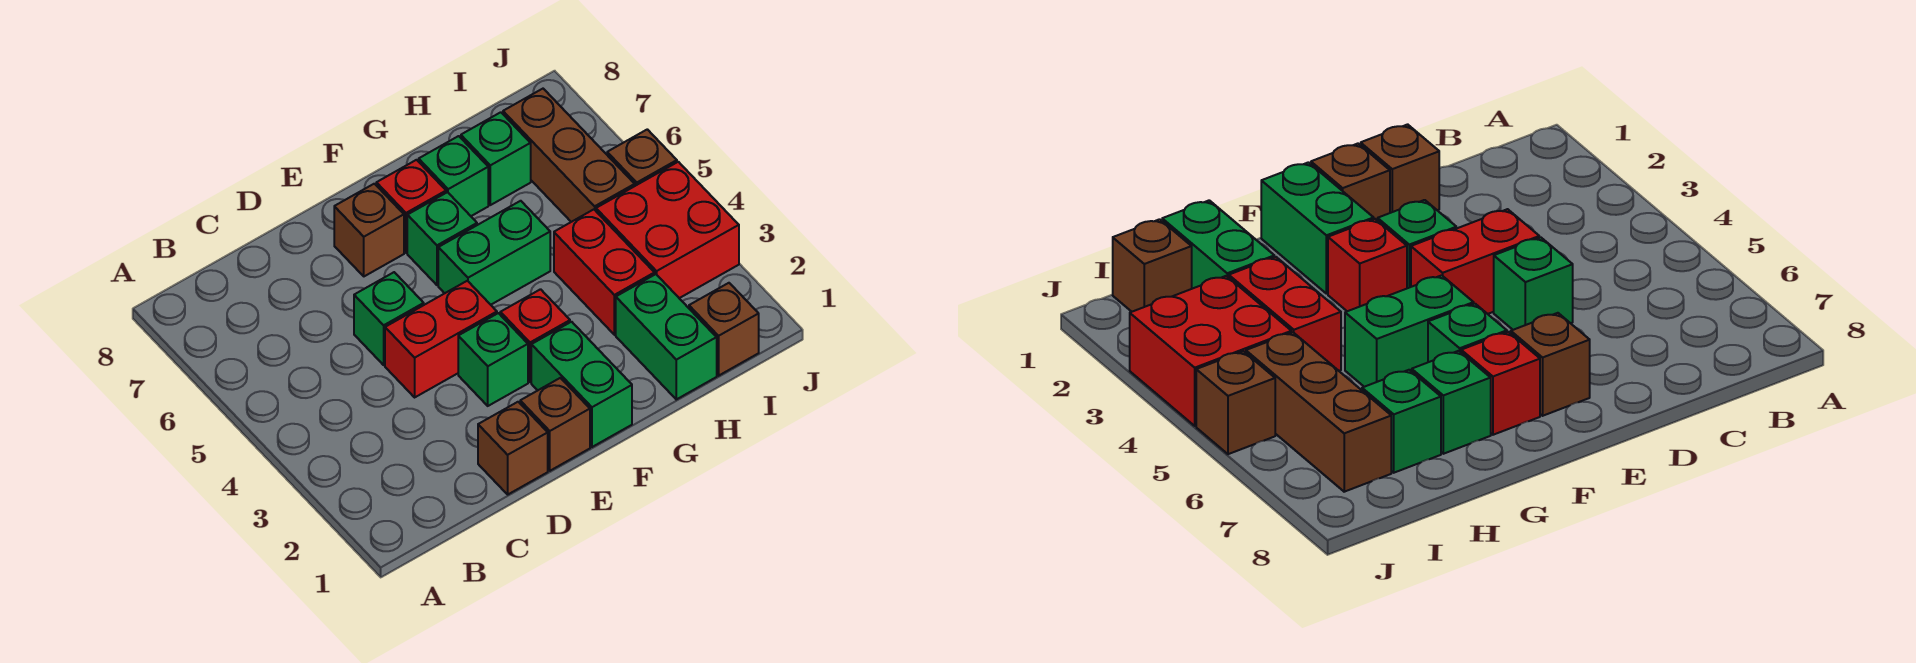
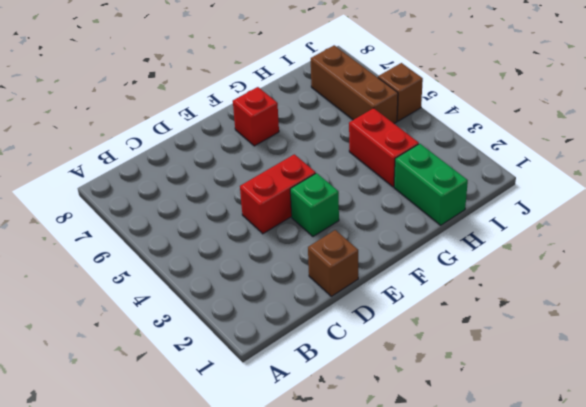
none -> green 1x1 brick [354,272,424,365]
none -> brown 1x1 brick [520,378,590,471]
none -> brown 1x1 brick [334,184,404,276]

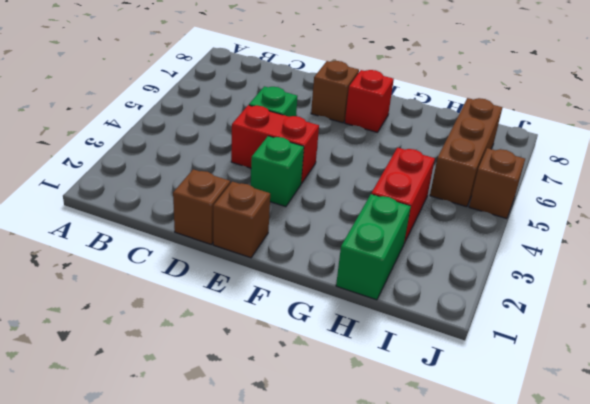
none -> green 1x2 brick [531,322,632,447]
none -> red 1x1 brick [500,289,570,382]
none -> green 1x2 brick [438,201,550,305]

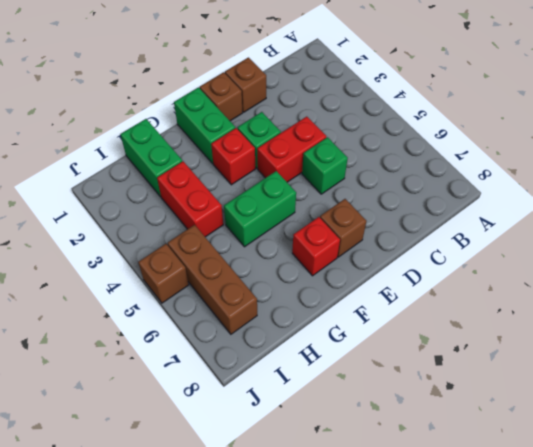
none -> green 1x1 brick [407,192,477,285]
none -> green 1x1 brick [419,136,488,216]
none -> green 1x1 brick [461,112,531,205]

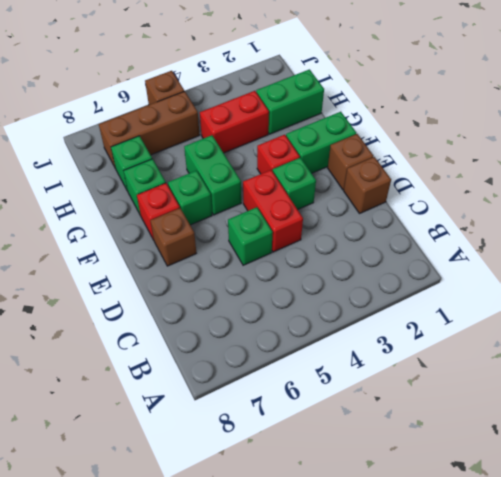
none -> brown 1x1 brick [689,283,759,376]
none -> red 2x2 brick [596,162,739,298]

